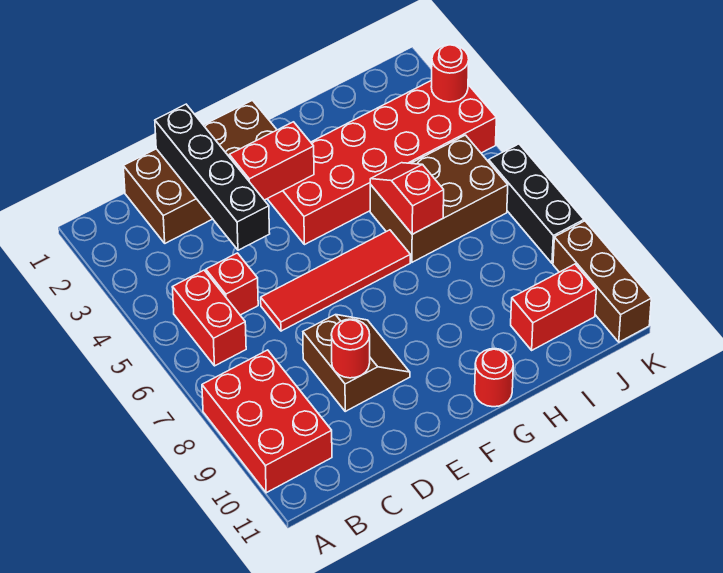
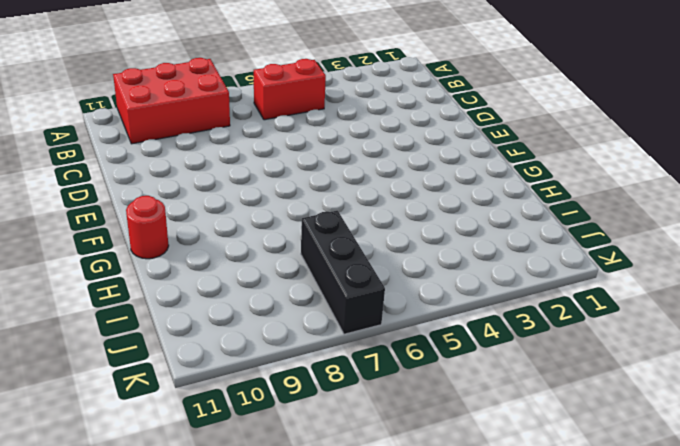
black 1x3 brick [301,211,385,334] -> black 1x3 brick turned to [489,144,584,263]
none -> brown 2x4 brick [123,100,277,243]
none -> red 1x1 brick [206,253,258,315]
none -> red 1x4 tile [261,230,410,331]

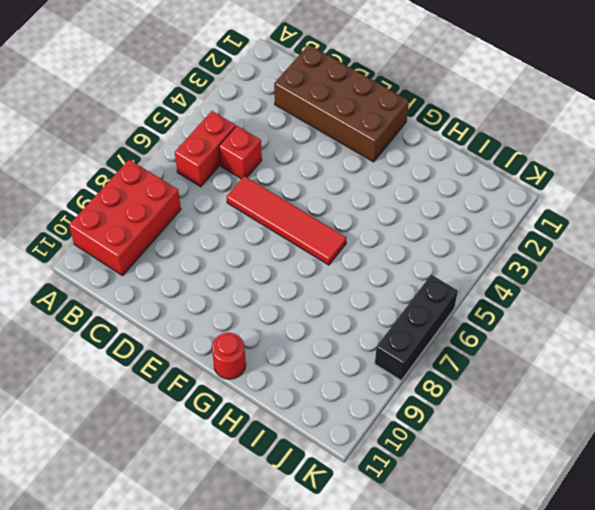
none -> brown 2x2 slope [303,315,410,411]
none -> red 2x6 brick [268,80,496,245]
none -> brown 2x3 brick [370,135,508,262]

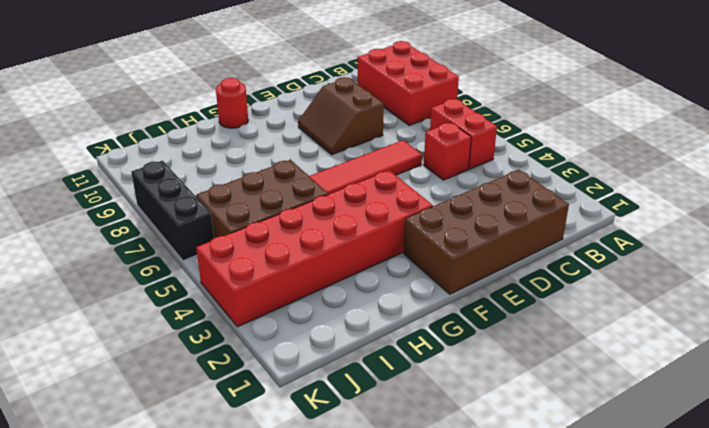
none -> red 1x2 brick [511,264,596,350]
none -> brown 1x3 brick [553,221,651,342]
none -> black 1x4 brick [155,104,270,250]

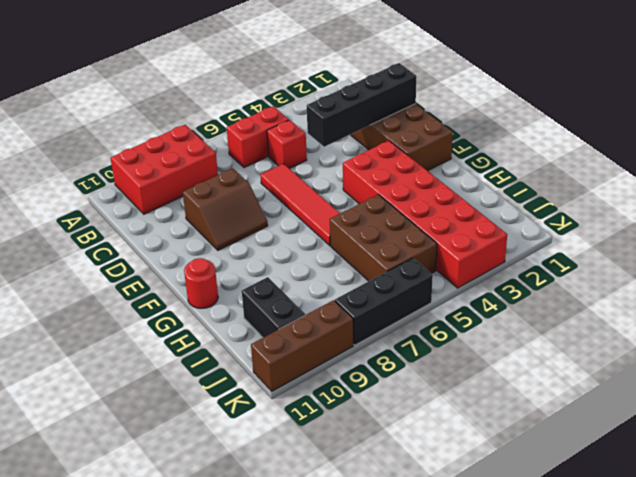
black 1x2 brick [242,277,305,338] -> red 1x2 brick [511,264,596,350]
none -> red 1x1 round brick [331,319,370,378]
none -> red 1x2 brick [229,122,314,200]
none -> red 1x2 slope [370,163,444,234]

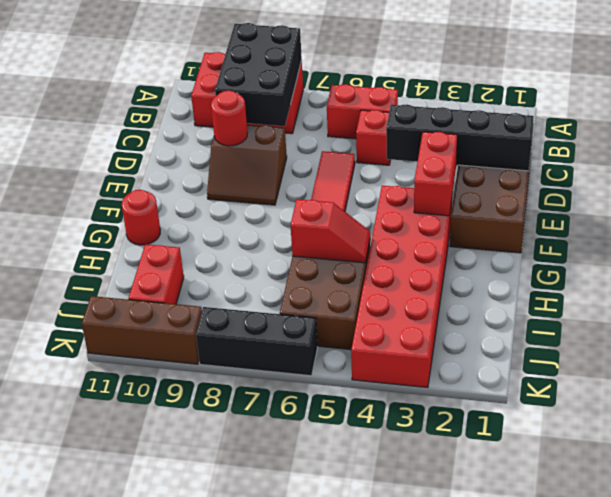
black 2x3 brick [215,23,302,126] -> none
none -> red 1x1 round brick [431,45,469,102]

